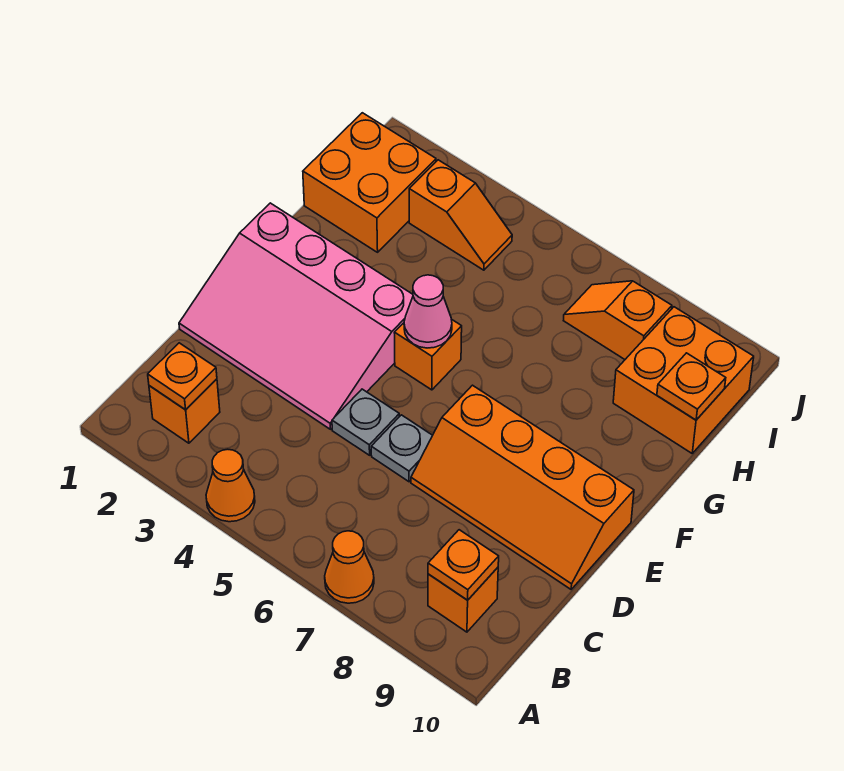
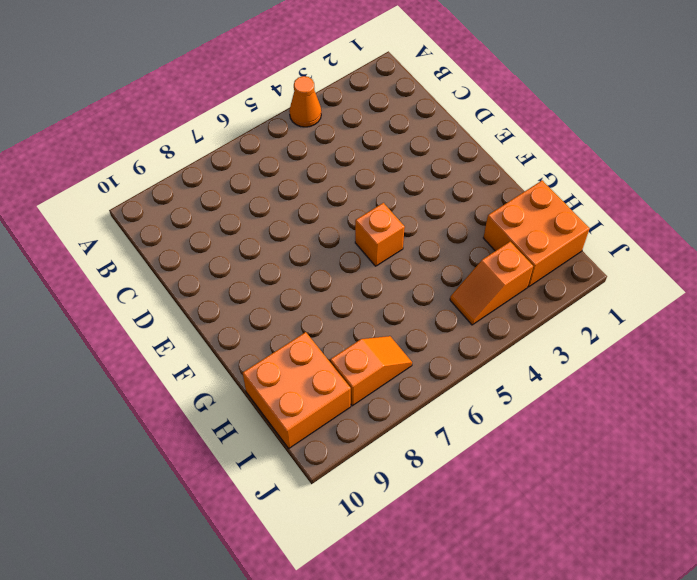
none -> orange 1x1 cone [325,531,374,603]
none -> orange 1x1 brick [149,379,220,443]
none -> orange 1x1 brick [428,568,498,632]

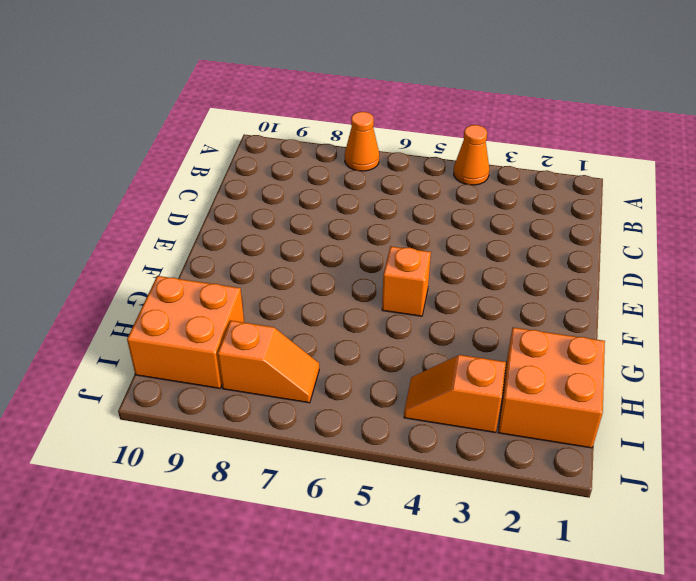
none -> orange 1x1 brick [149,379,220,443]
none -> orange 1x1 brick [428,568,498,632]
none -> pink 3x4 slope [179,203,413,429]

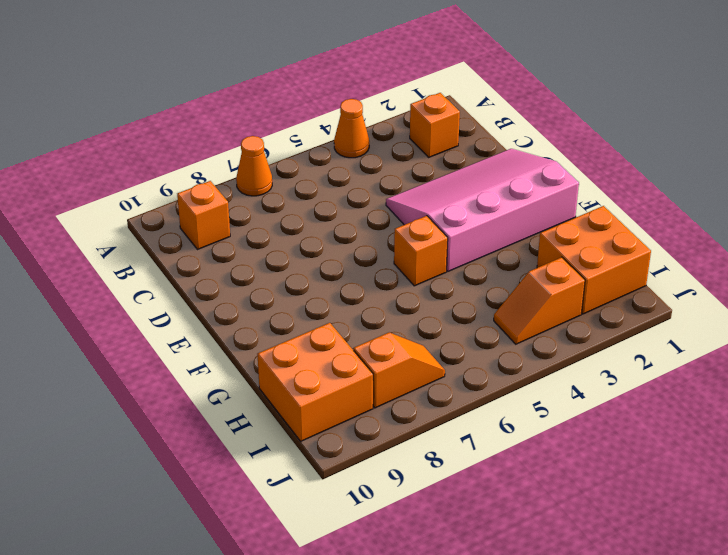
none -> grey 1x1 plate [332,389,399,455]
none -> grey 1x1 plate [371,415,433,482]
none -> orange 2x4 slope [411,385,634,589]

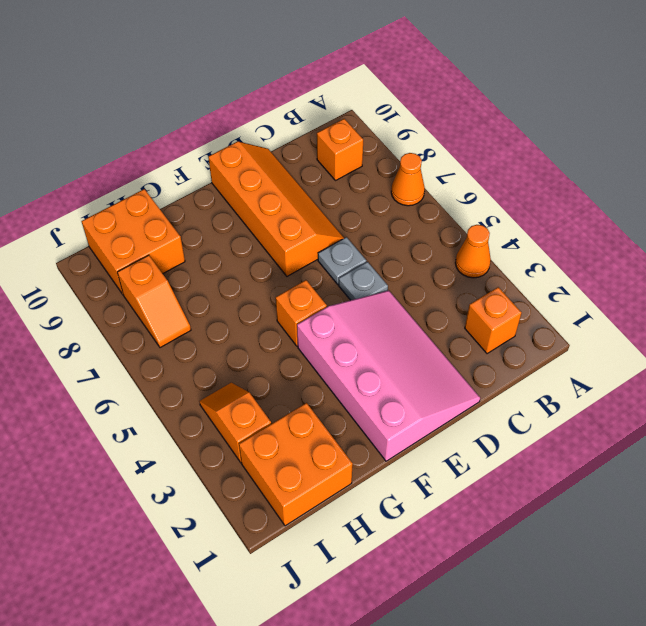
none -> orange 1x1 plate [148,343,217,410]
none -> orange 1x1 plate [428,530,499,600]
none -> pink 1x1 cone [404,275,452,348]

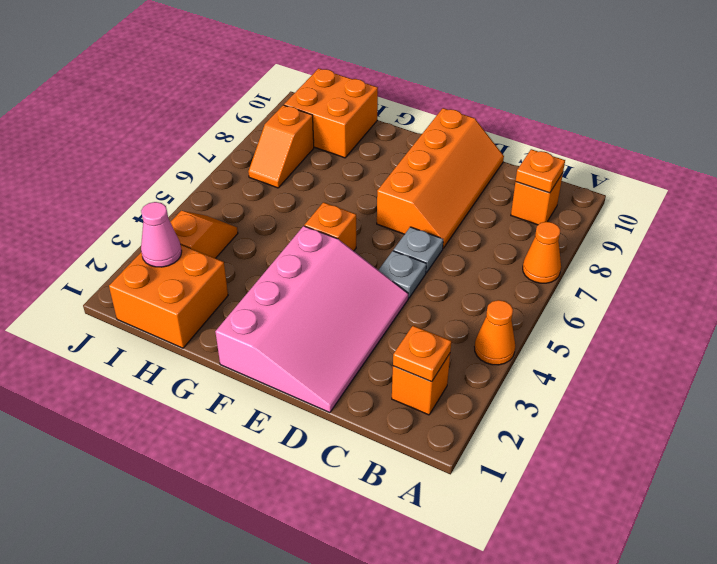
pink 1x1 cone [141,202,182,267] -> pink 1x1 cone moved to [404,275,452,348]
none -> orange 1x1 plate [657,353,726,420]

